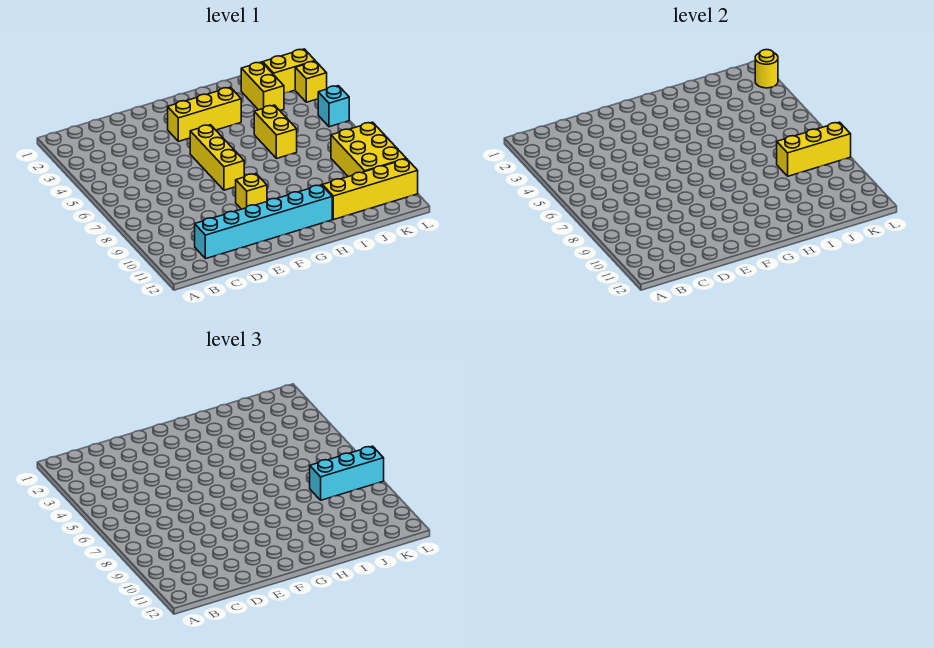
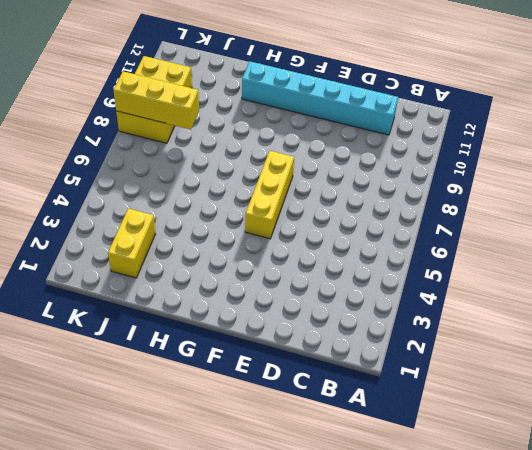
none -> yellow 1x3 brick [168,87,241,141]
none -> yellow 1x1 brick [236,174,267,209]
none -> yellow 1x2 brick [254,105,297,159]

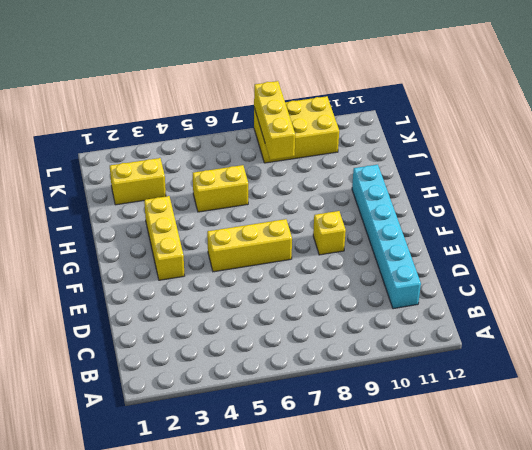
none -> yellow 1x4 brick [323,159,418,220]
none -> yellow 1x2 brick [263,49,315,93]
none -> yellow 1x1 brick [295,61,327,102]

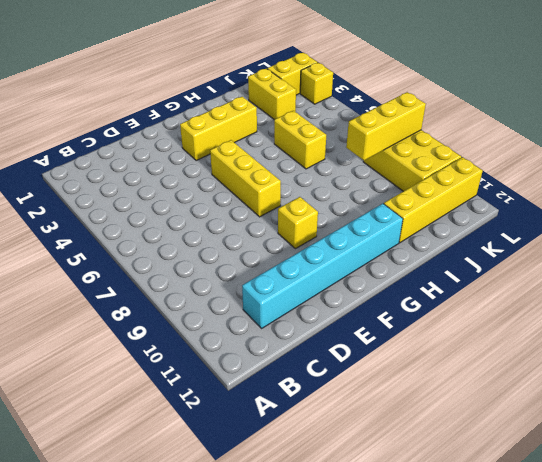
none -> cyan 1x1 brick [318,86,349,127]
none -> yellow 1x1 round brick [755,50,778,88]
none -> cyan 1x3 brick [310,446,384,500]

